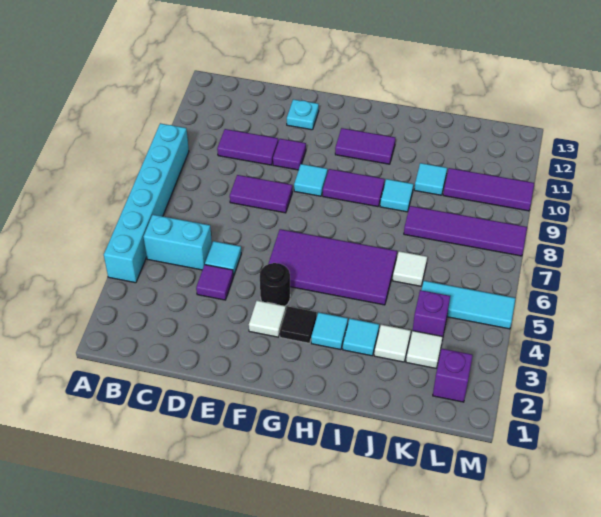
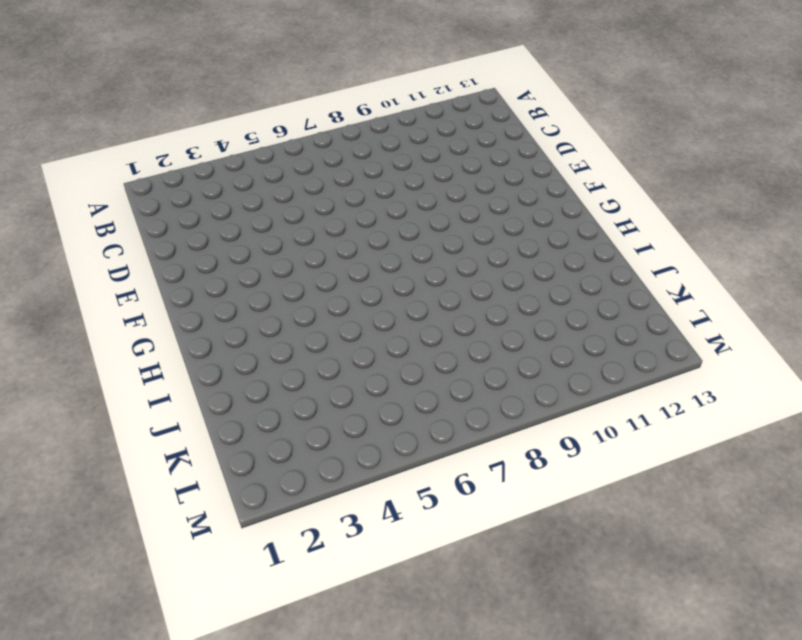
none -> cyan 1x6 brick [104,123,189,283]
none -> cyan 1x2 brick [144,215,212,270]
none -> purple 1x2 tile [217,129,278,165]

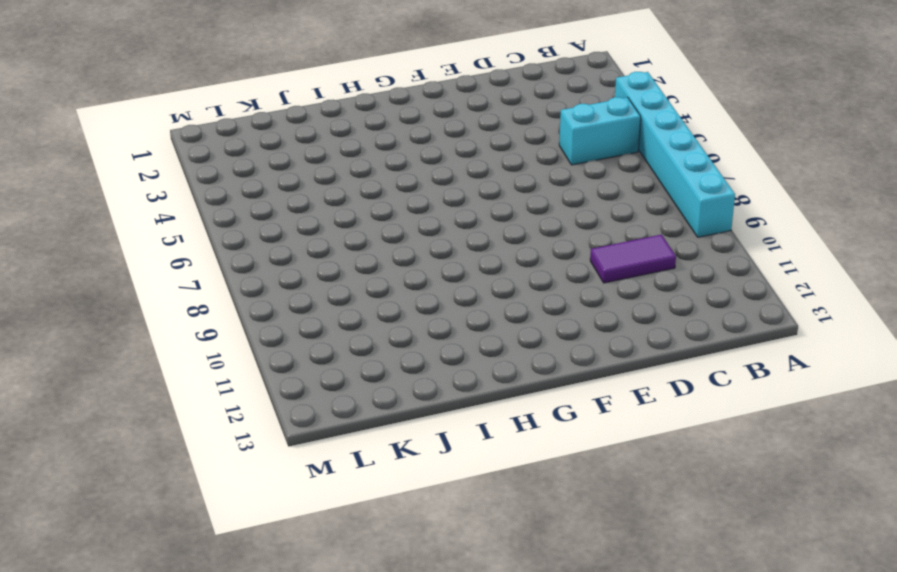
none -> purple 1x1 tile [196,265,233,300]
none -> cyan 1x1 tile [205,241,241,276]
none -> purple 1x2 tile [230,175,292,213]

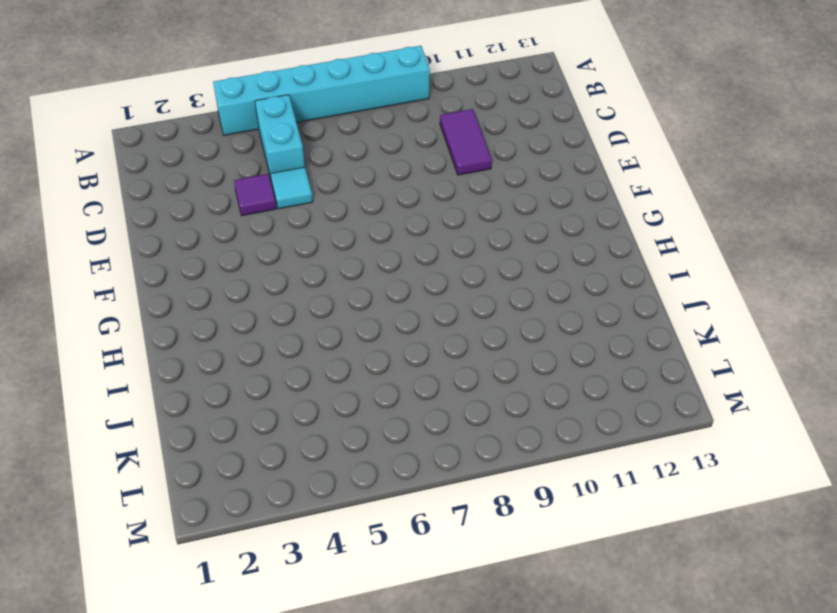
none -> purple 1x2 tile [230,175,292,213]
none -> purple 1x1 tile [273,139,306,170]
none -> cyan 1x1 plate [287,99,319,130]

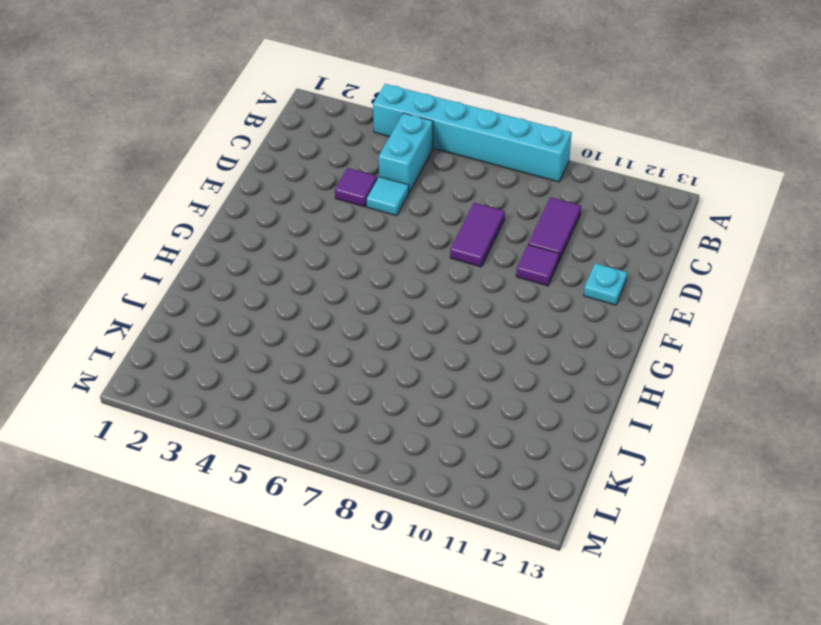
none -> white 1x1 tile [249,301,286,337]
none -> black 1x1 round brick [260,263,290,306]
none -> purple 2x4 tile [268,229,397,305]

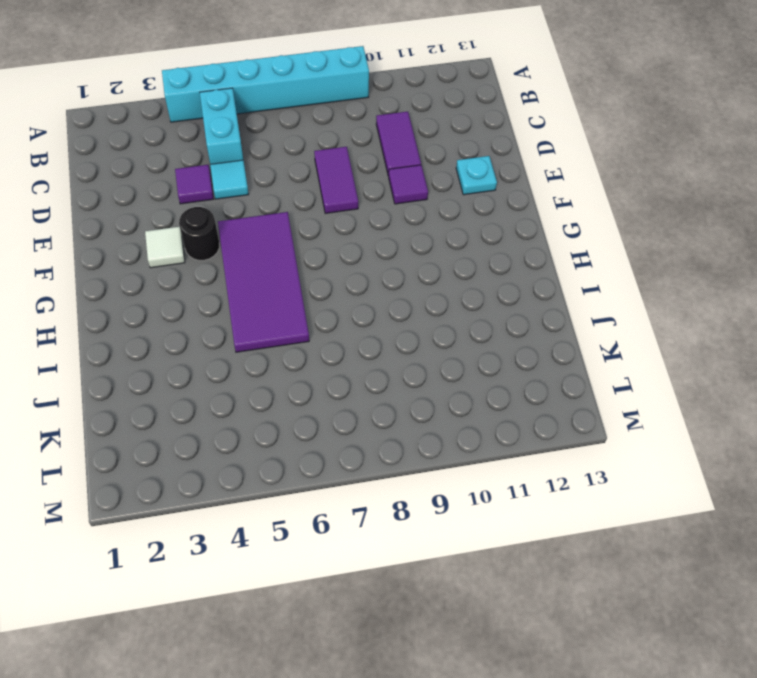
none -> cyan 1x1 tile [294,164,328,196]
none -> black 1x1 tile [280,306,317,343]
none -> purple 1x2 tile [323,169,385,207]

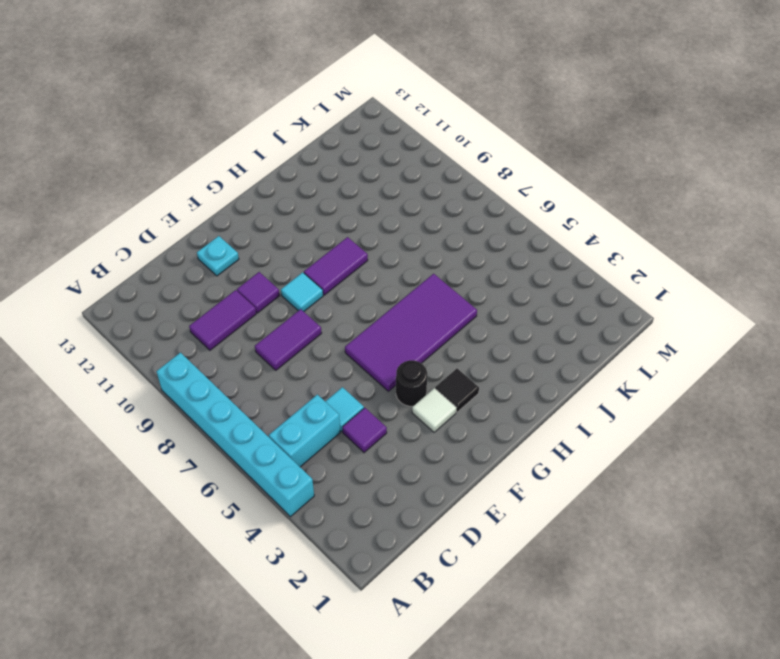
none -> purple 1x2 tile [335,128,395,164]
none -> cyan 1x1 tile [311,312,348,350]
none -> cyan 1x1 tile [343,319,379,356]

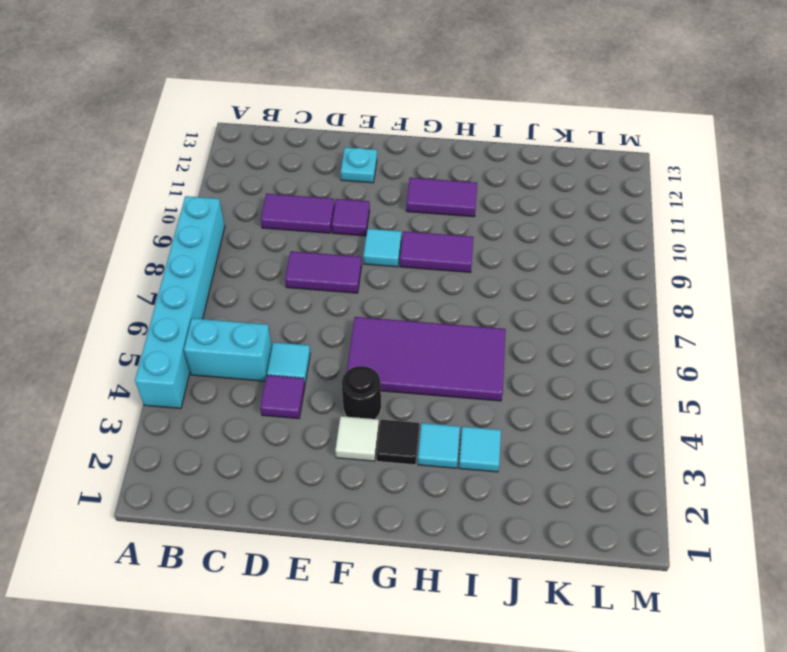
none -> cyan 1x1 tile [380,179,413,212]
none -> white 1x1 tile [374,325,411,362]
none -> white 1x1 tile [392,251,427,286]

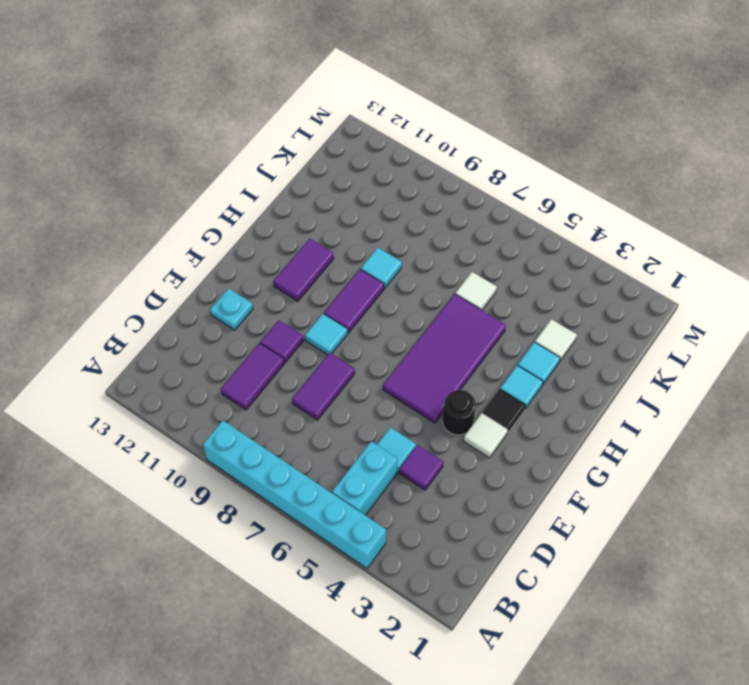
none -> purple 1x4 tile [404,206,527,256]
none -> cyan 1x1 tile [414,163,447,195]
none -> white 1x1 tile [406,331,443,368]

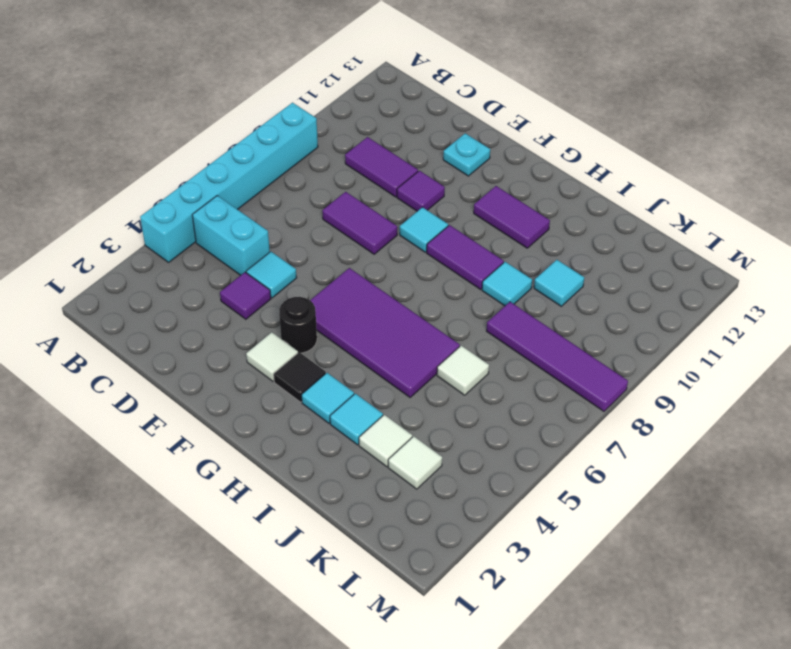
none -> purple 1x1 brick [413,290,450,336]
none -> cyan 1x3 tile [422,281,516,329]
none -> purple 1x3 tile [443,168,534,211]

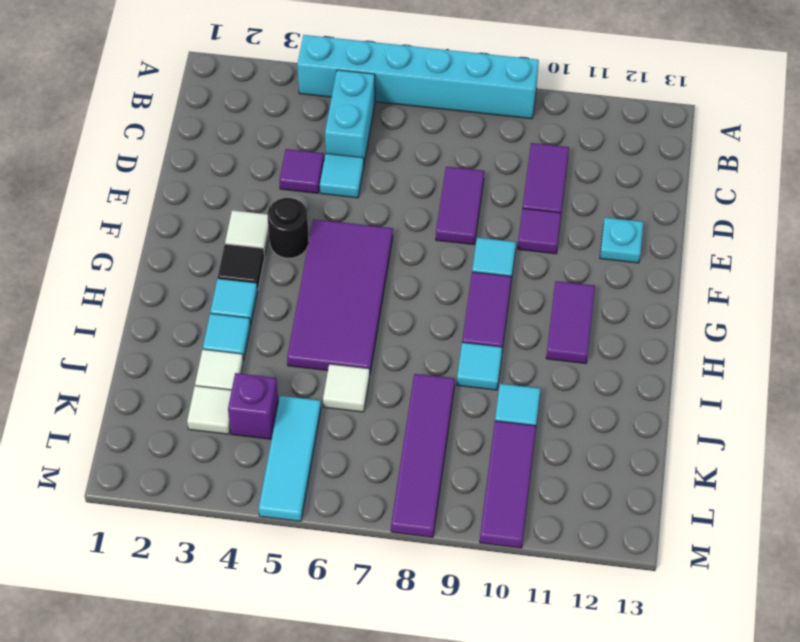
none -> purple 1x1 brick [433,349,473,402]

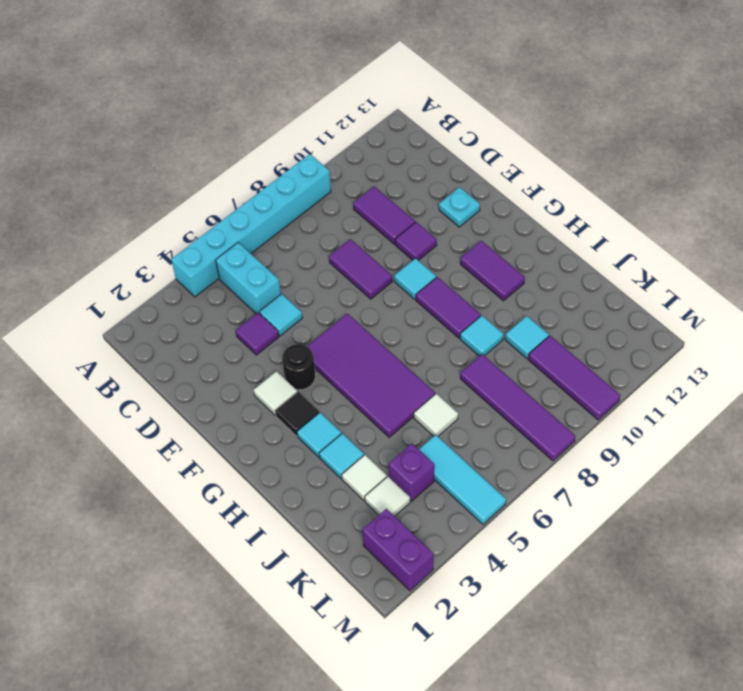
purple 1x2 brick [362,509,434,591] -> purple 1x1 brick [433,349,473,402]

